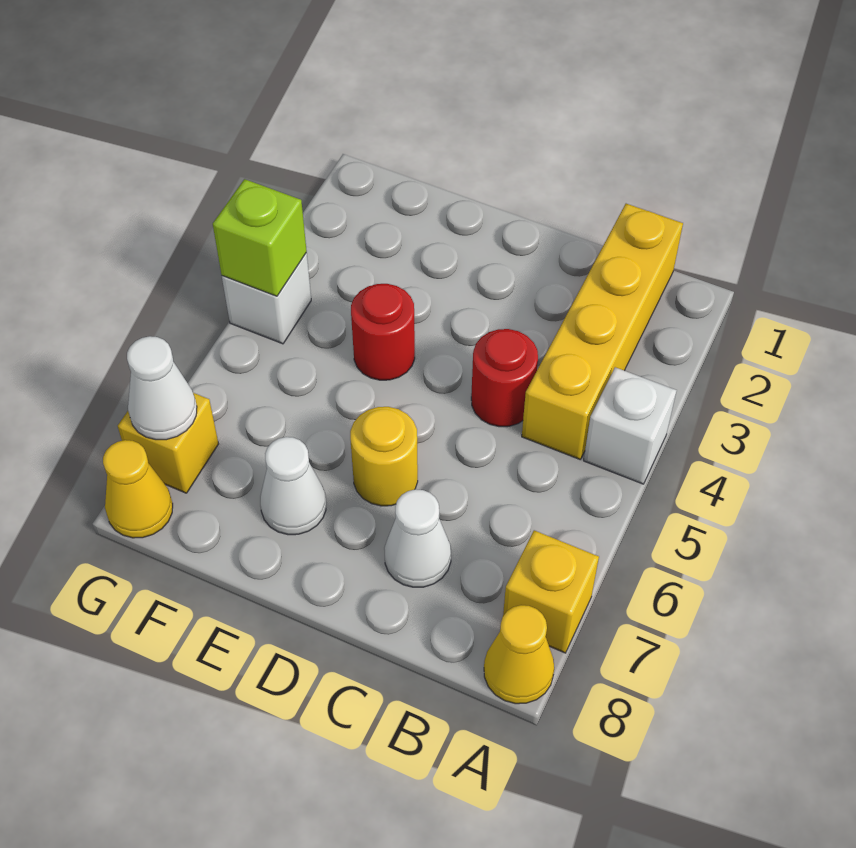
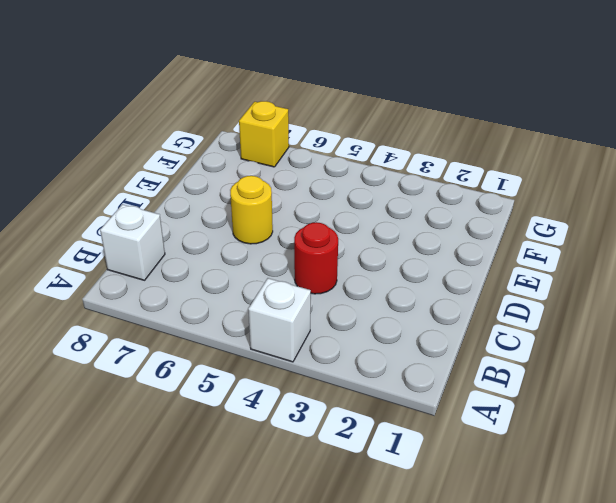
white 1x1 brick [100,204,165,280] -> white 1x1 brick moved to [222,253,311,344]
none -> yellow 1x1 brick [503,530,599,653]
none -> yellow 1x1 cone [484,605,554,704]
none -> yellow 1x4 brick [522,204,683,459]

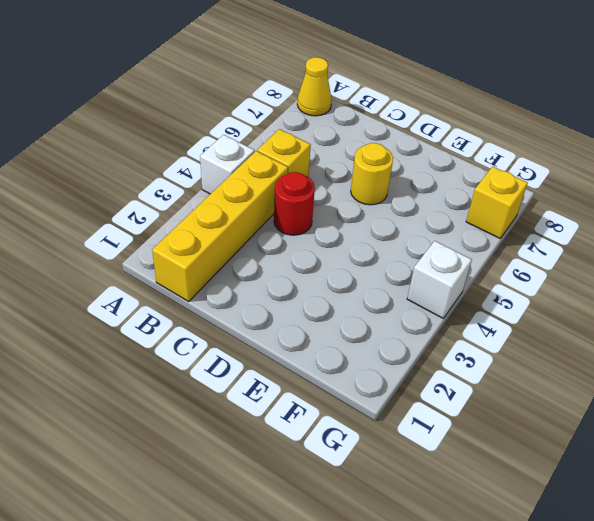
yellow 1x1 brick [257,129,311,177] -> yellow 1x1 brick moved to [503,530,599,653]
none -> white 1x1 cone [384,489,451,587]
none -> red 1x1 round brick [351,284,415,380]
none -> white 1x1 cone [260,437,326,535]

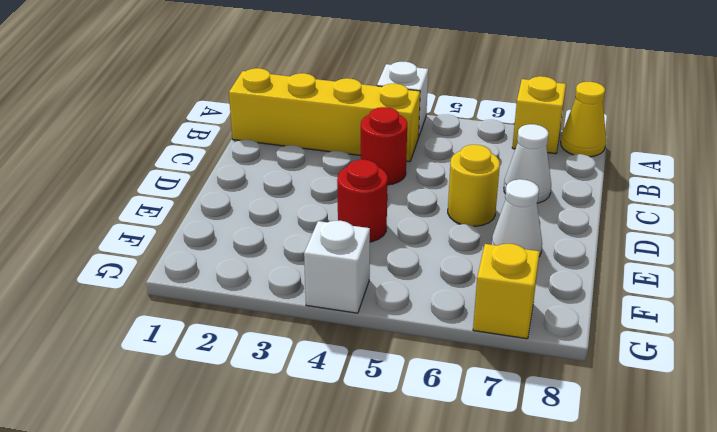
none -> yellow 1x1 cone [103,440,173,538]
none -> lime 1x1 brick [213,179,307,296]
none -> white 1x1 cone [127,336,197,440]

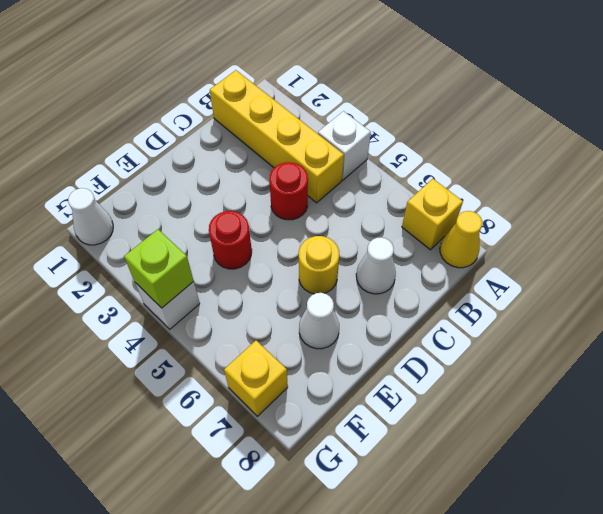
white 1x1 cone [68,188,113,245] -> white 1x1 cone moved to [127,336,197,440]
none -> yellow 1x1 cone [103,440,173,538]

